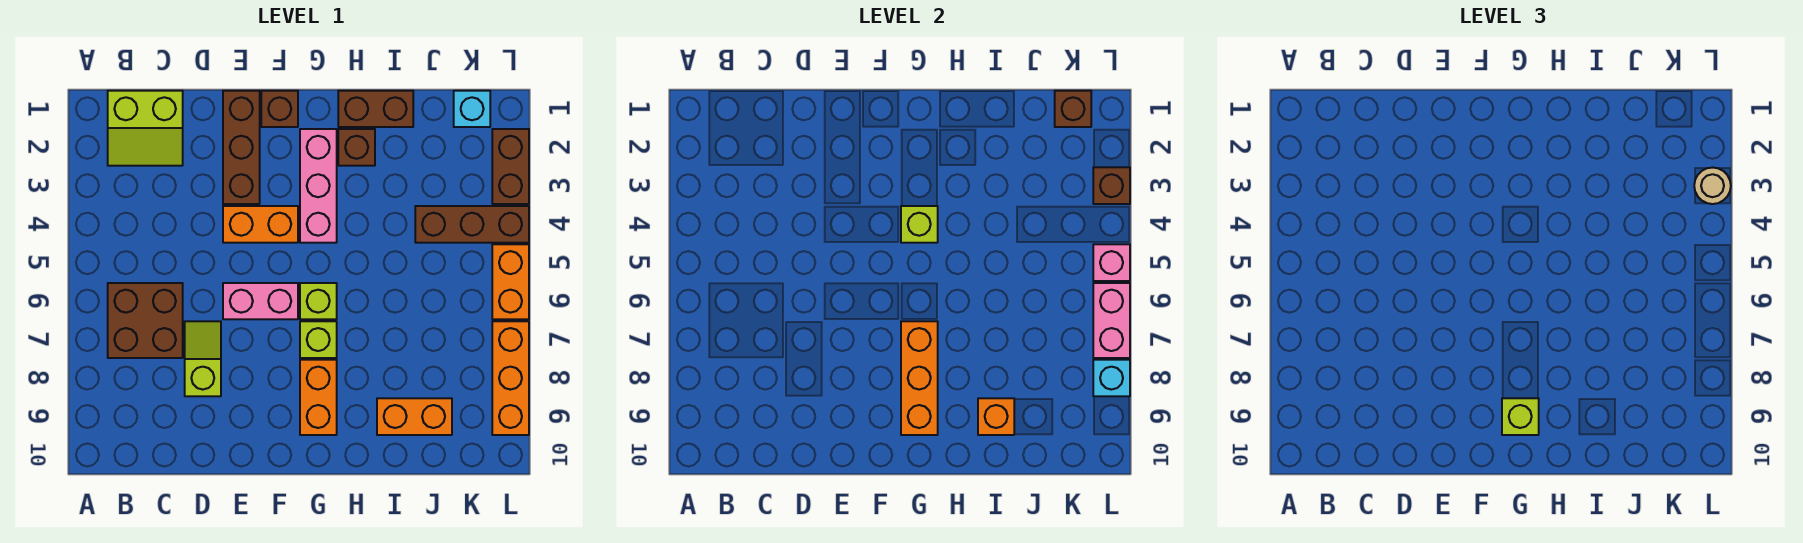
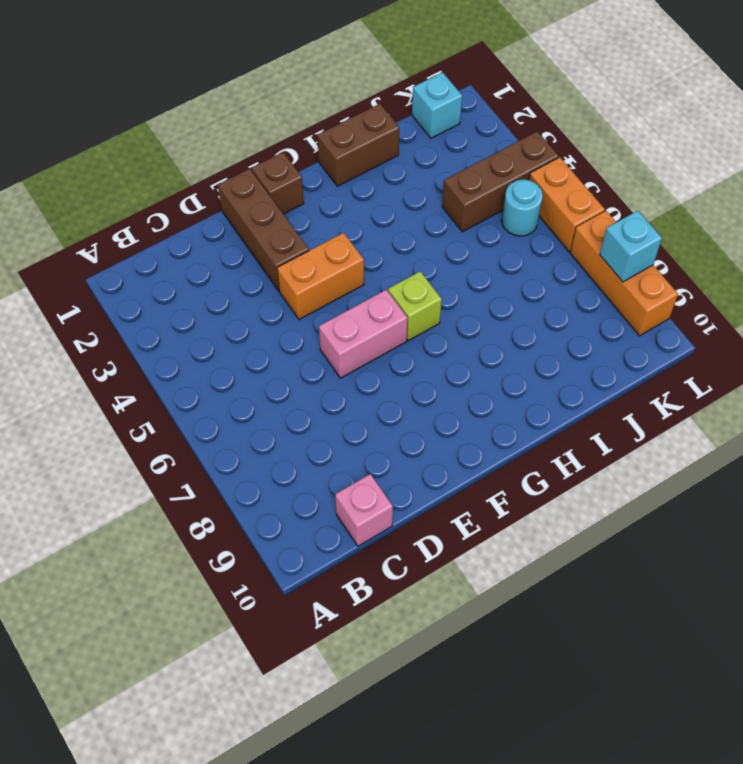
pink 1x1 brick [335,474,393,546] -> pink 1x1 brick moved to [1093,244,1130,281]
cyan 1x1 round brick [502,179,543,236] -> none
none -> lime 2x2 slope [108,91,183,166]
none -> brown 2x2 brick [108,283,183,358]
none -> lime 1x2 slope [185,321,221,396]

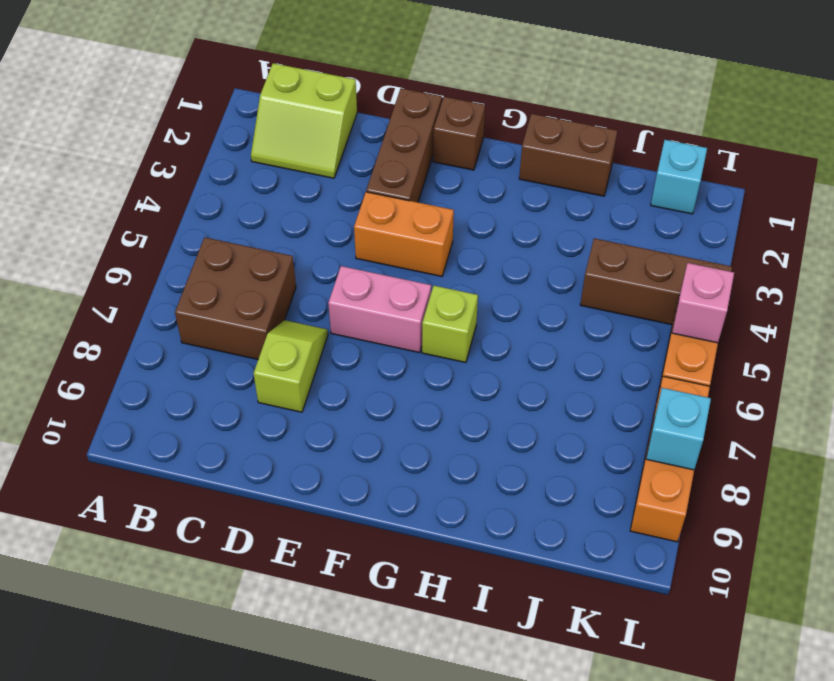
none -> pink 1x3 brick [300,129,337,243]
none -> lime 1x1 brick [300,321,337,358]
none -> orange 1x2 brick [300,360,337,435]

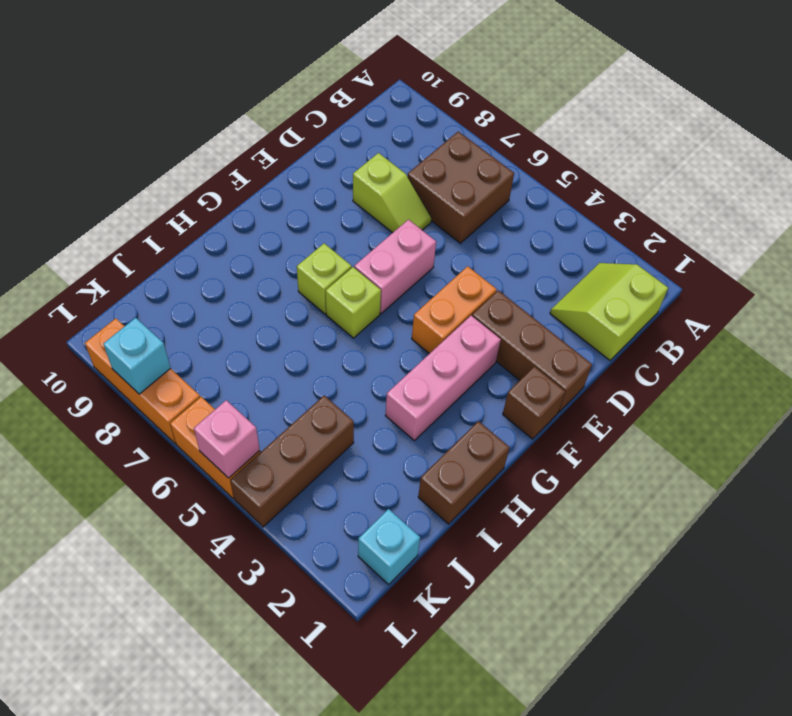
pink 1x3 brick [385,316,501,440] -> pink 1x3 brick turned to [300,129,337,243]
none -> orange 1x2 brick [300,360,337,435]
none -> brown 1x1 brick [338,129,375,166]
none -> orange 1x2 brick [377,398,452,435]

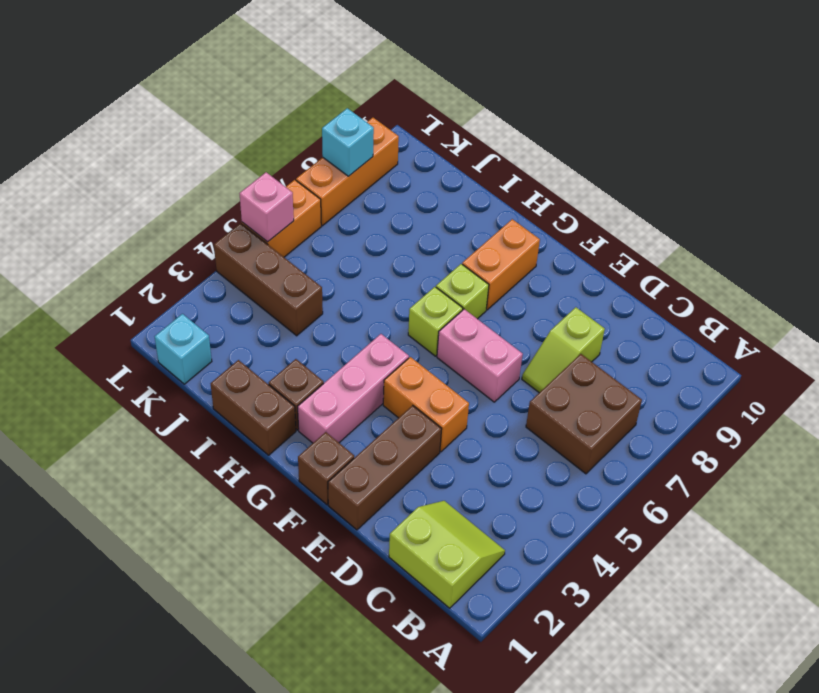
none -> orange 1x2 brick [377,398,452,435]
none -> brown 1x2 brick [492,129,529,204]
none -> lime 1x1 brick [901,206,938,243]

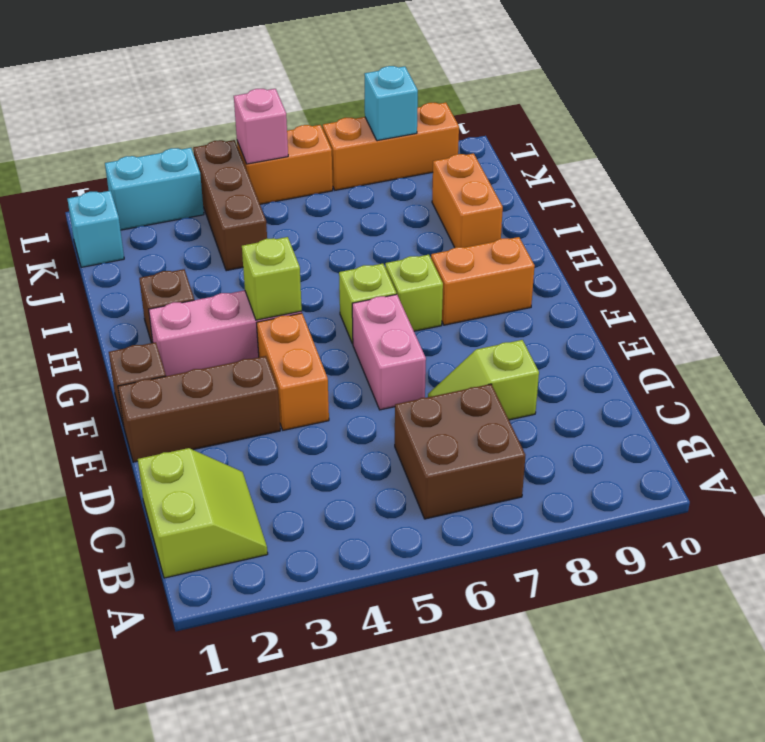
cyan 1x2 brick [105,148,204,230] -> brown 1x2 brick [492,129,529,204]
none -> brown 1x2 brick [338,91,413,127]
none -> orange 1x3 brick [901,321,938,435]
none -> orange 1x1 brick [978,398,1014,435]

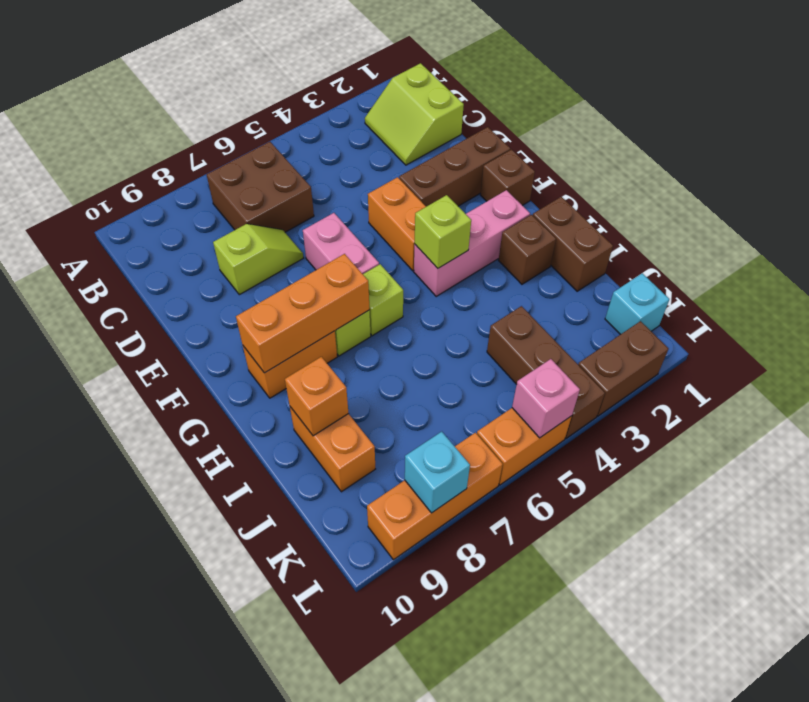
none -> brown 1x1 brick [1055,91,1091,127]
none -> brown 1x1 brick [1093,167,1130,204]
none -> pink 1x2 brick [1093,283,1130,358]

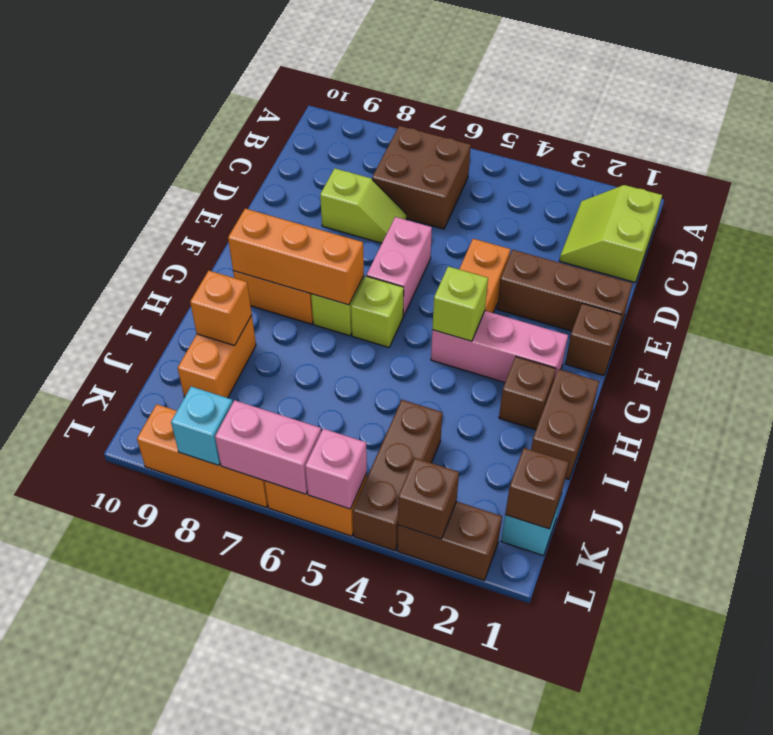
none -> lime 1x1 brick [1502,398,1539,435]
none -> tan 1x1 round brick [1694,168,1731,204]

